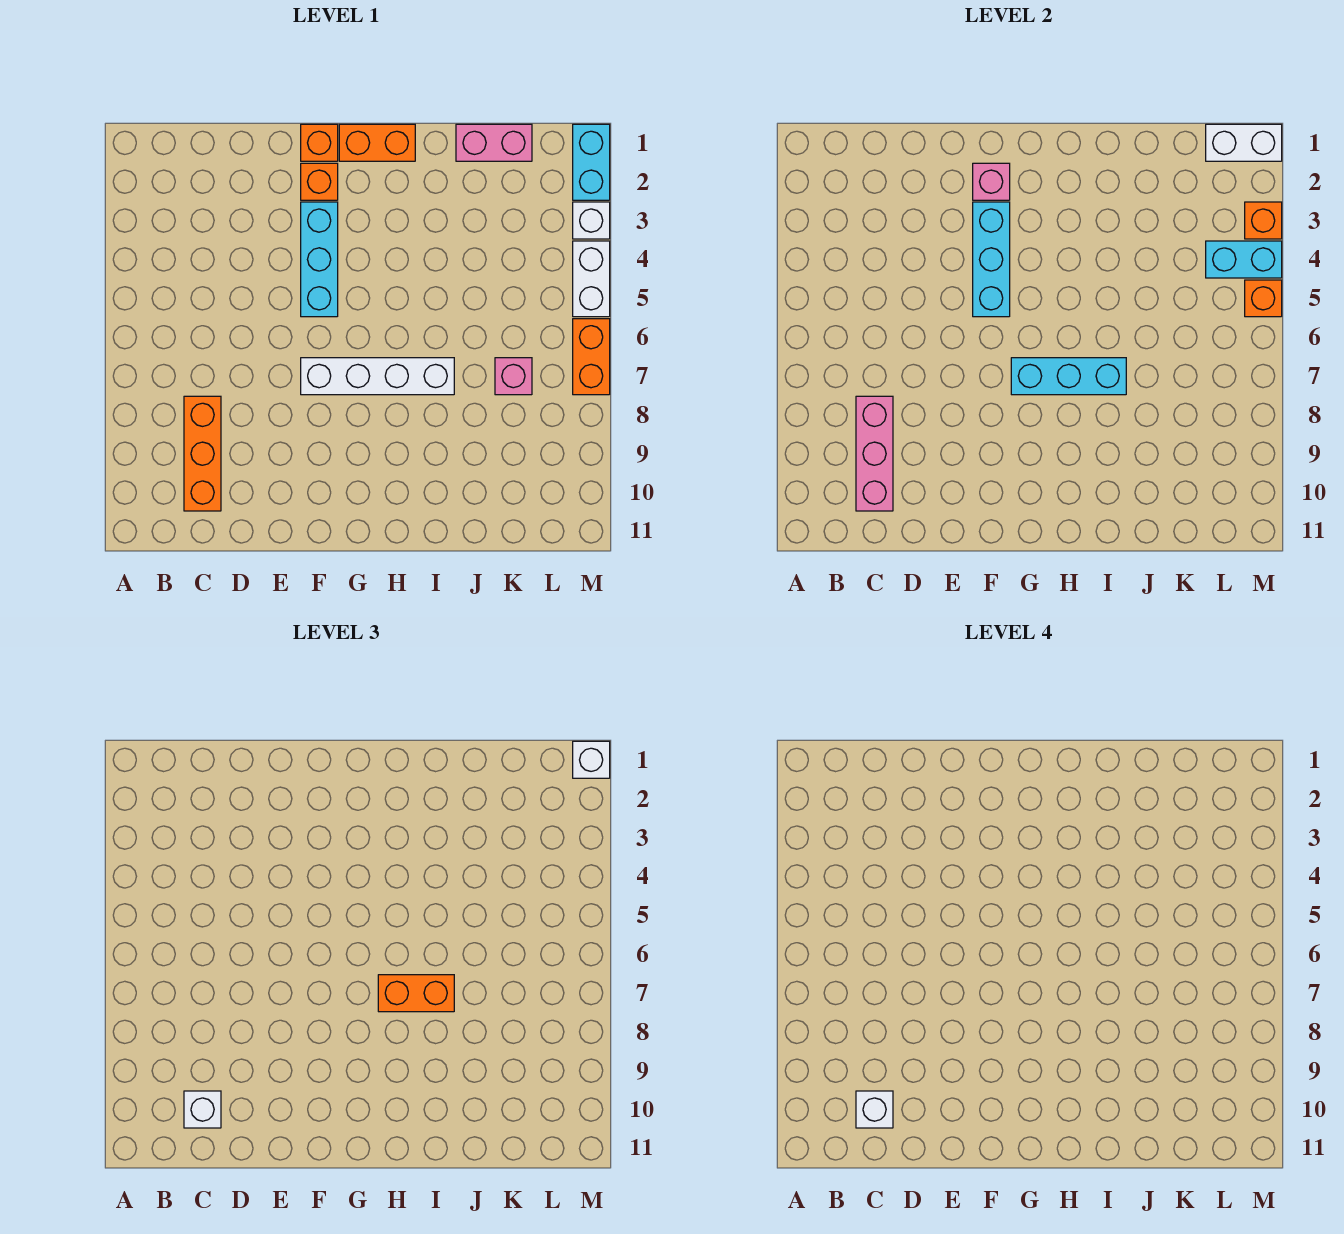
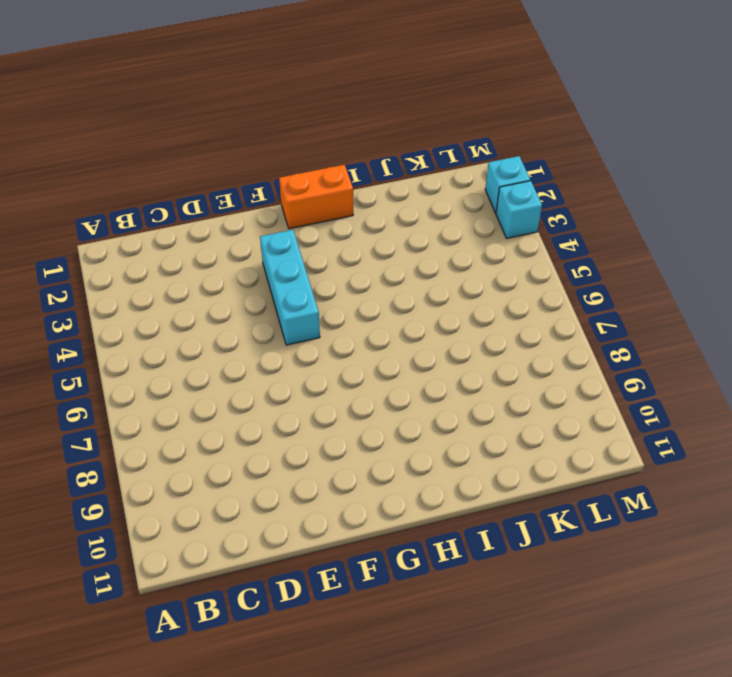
cyan 1x1 brick [485,156,530,213] -> cyan 1x2 brick [573,124,610,200]
cyan 1x1 brick [496,181,542,238] -> white 1x1 brick [573,202,610,239]
none -> orange 1x3 brick [184,396,221,511]
none -> orange 1x1 brick [301,124,338,161]
none -> orange 1x1 brick [301,163,338,200]

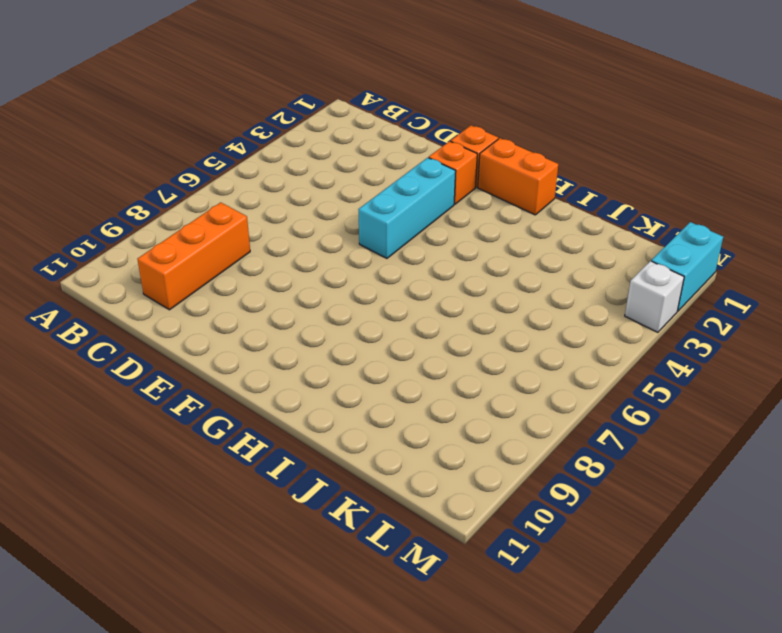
none -> white 1x4 brick [301,358,454,395]
none -> pink 1x2 brick [456,124,532,161]
none -> pink 1x1 brick [495,358,532,395]

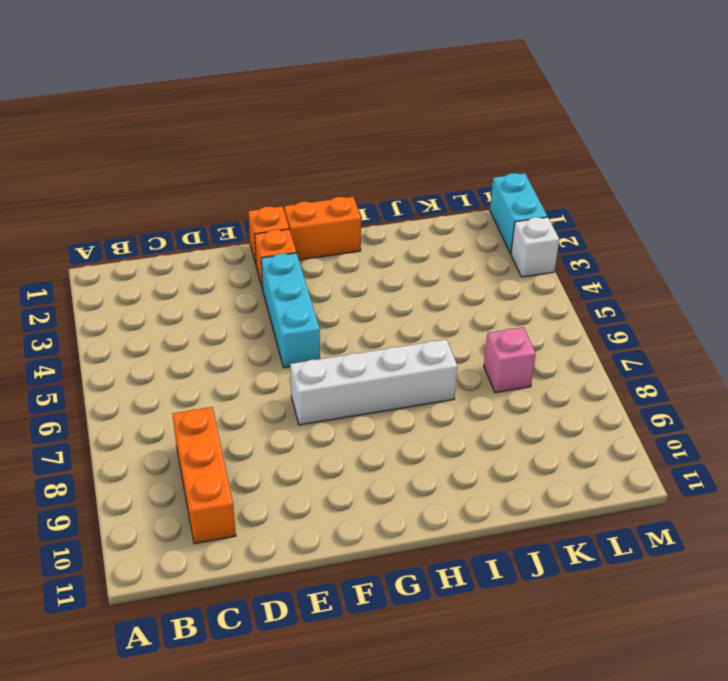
none -> pink 1x2 brick [456,124,532,161]
none -> white 1x2 brick [573,241,610,317]
none -> orange 1x2 brick [573,319,610,395]

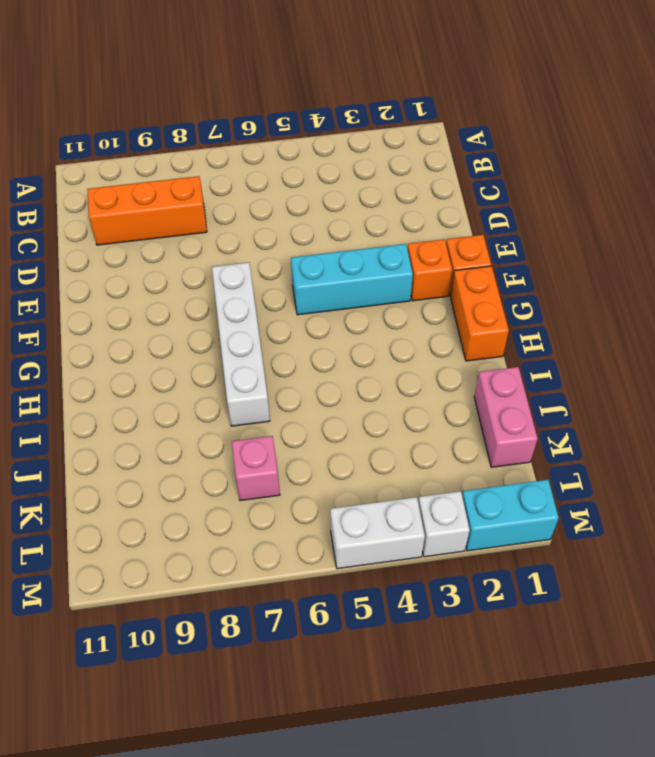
none -> orange 1x2 brick [573,319,610,395]
none -> pink 1x3 brick [856,396,893,511]
none -> pink 1x1 brick [973,163,1010,200]

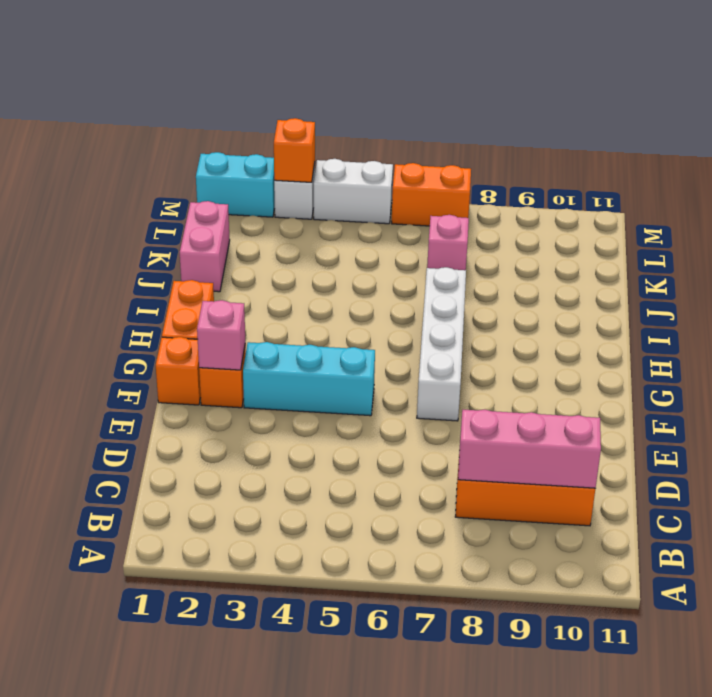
none -> cyan 1x3 brick [973,202,1010,317]
none -> cyan 1x3 brick [1011,358,1126,395]
none -> white 1x2 brick [1206,124,1282,161]

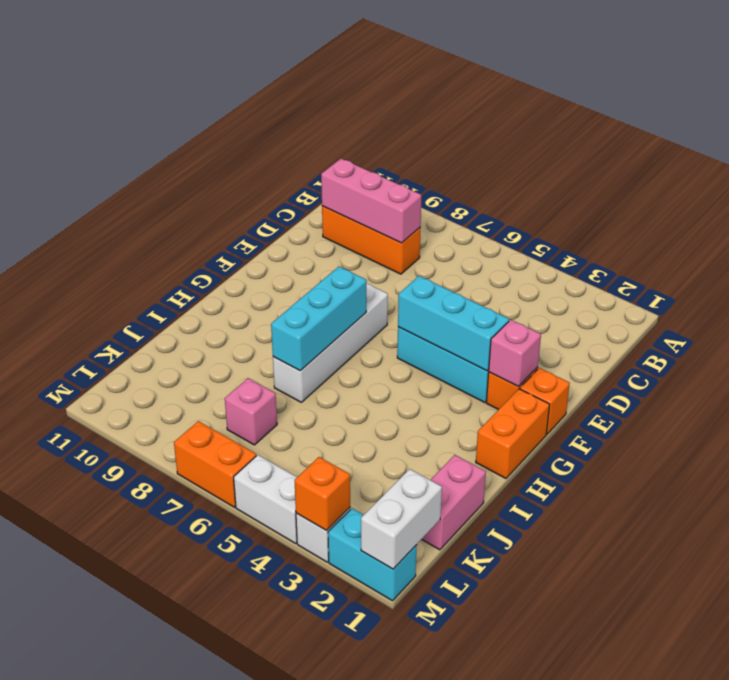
none -> cyan 1x2 brick [1206,241,1282,278]
none -> orange 1x1 brick [1245,280,1282,317]
none -> white 1x1 brick [184,1091,221,1128]

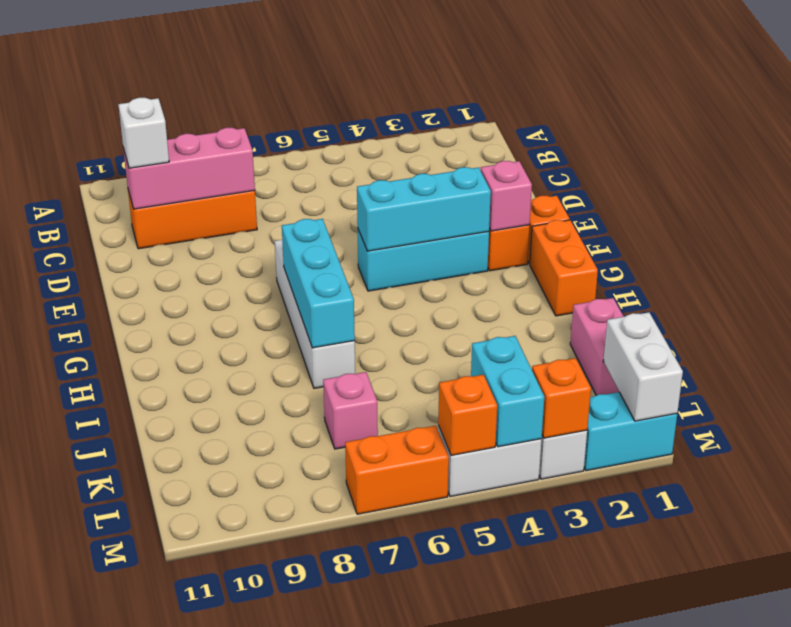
none -> orange 1x2 brick [378,975,454,1012]
none -> white 1x1 brick [573,741,610,778]
none -> white 1x1 brick [856,1091,893,1128]

